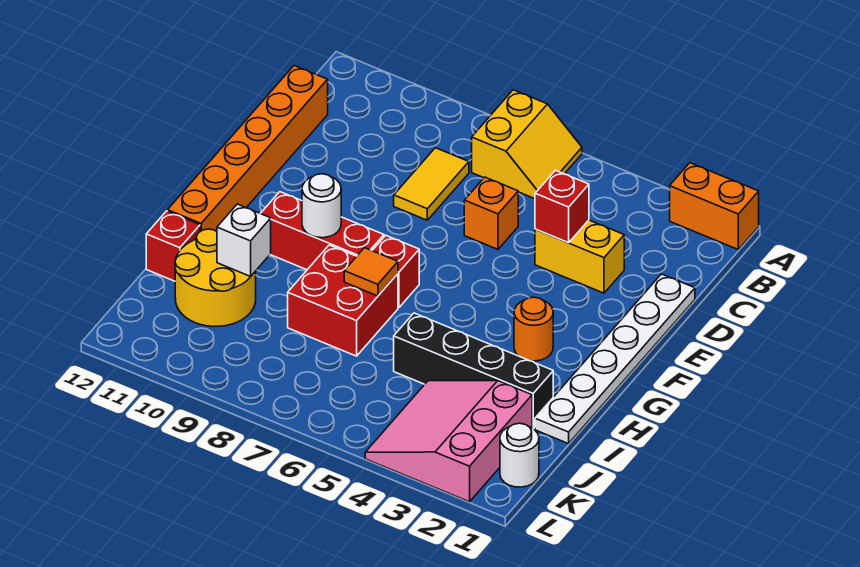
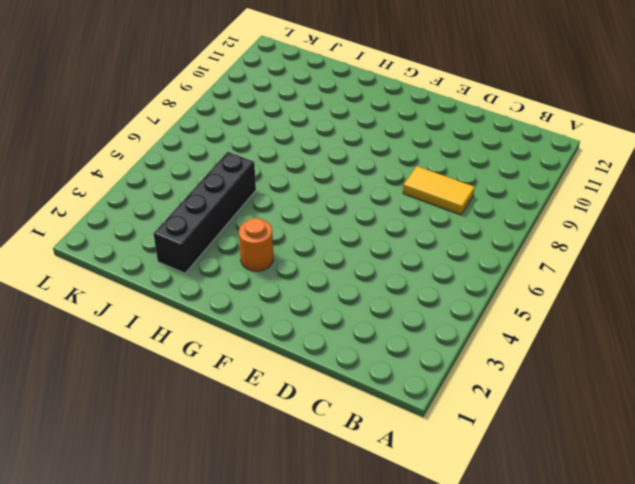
none -> orange 1x2 brick [670,163,759,249]
none -> yellow 2x2 slope [472,90,582,199]
none -> orange 1x6 brick [168,66,328,232]

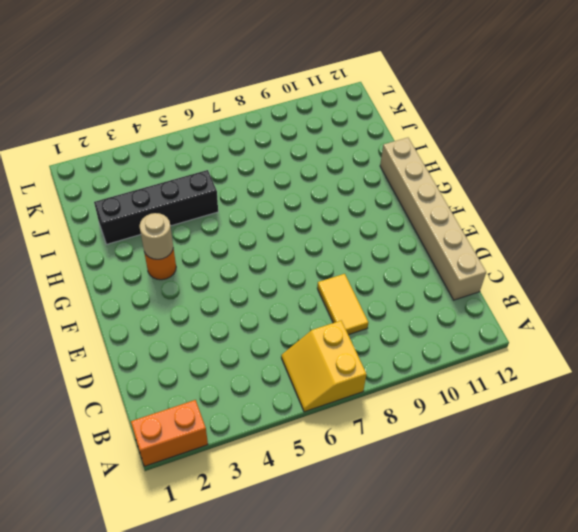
tan 1x6 brick [380,138,486,300] -> orange 1x6 brick [168,66,328,232]
tan 1x1 round brick [140,213,173,259] -> none
none -> white 1x6 plate [535,274,695,444]
none -> yellow 1x2 brick [535,220,624,293]
none -> orange 1x1 brick [464,177,518,249]

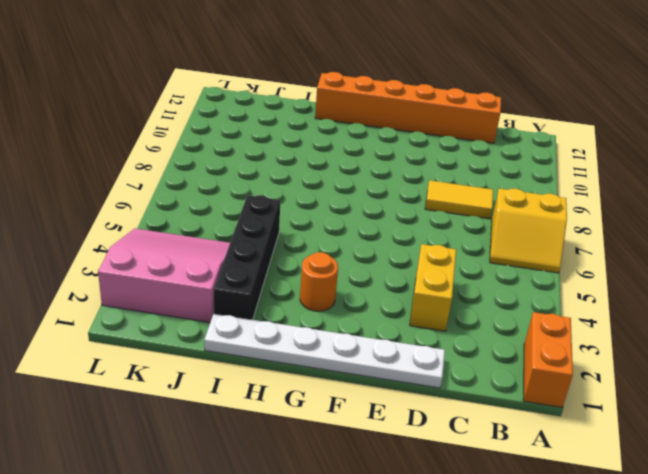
none -> orange 1x1 brick [464,177,518,249]
none -> red 1x1 brick [372,235,419,308]
none -> red 1x3 brick [260,192,384,270]

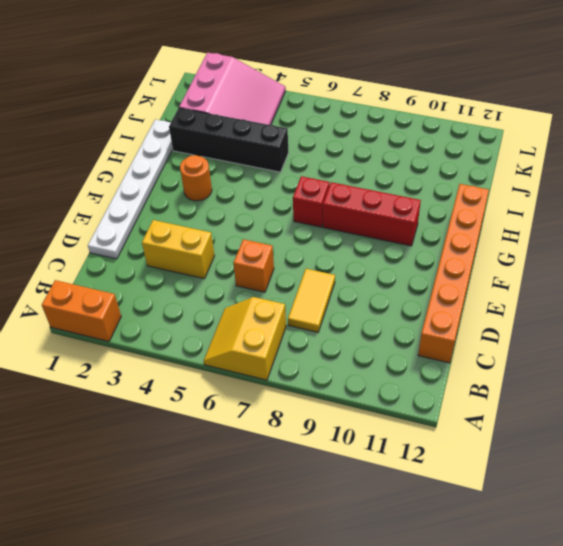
none -> red 2x2 brick [288,245,398,356]
none -> yellow 2x2 round brick [175,229,256,326]
none -> red 1x1 brick [146,211,200,281]

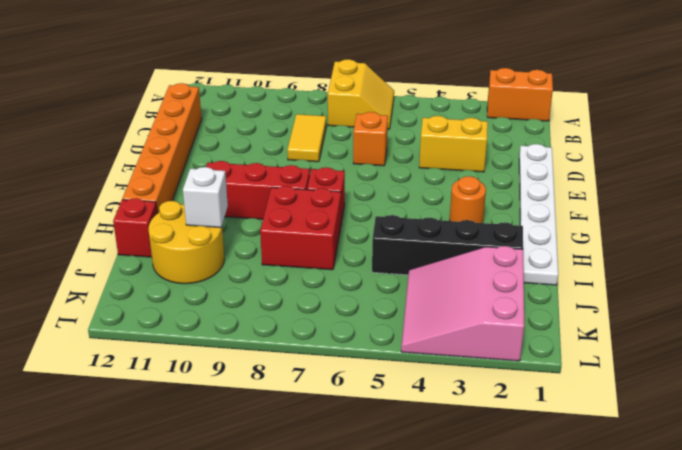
none -> white 1x1 round brick [500,423,539,487]
none -> red 1x1 brick [535,170,589,243]
none -> white 1x1 round brick [302,174,341,238]

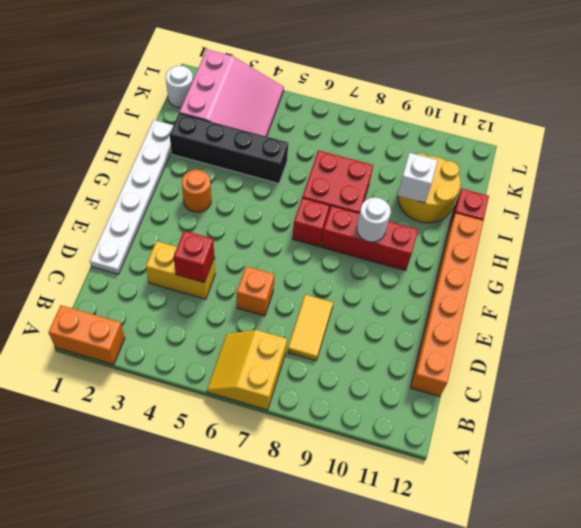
none -> orange 1x1 tile [344,248,398,296]

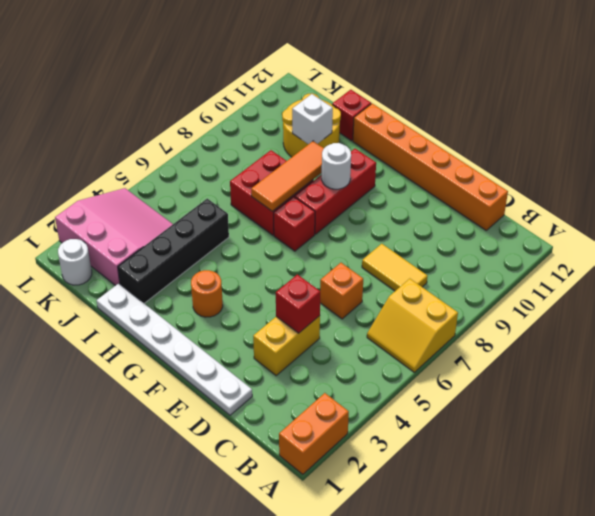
orange 1x3 tile [251,141,324,211] -> orange 1x1 tile [344,248,398,296]

